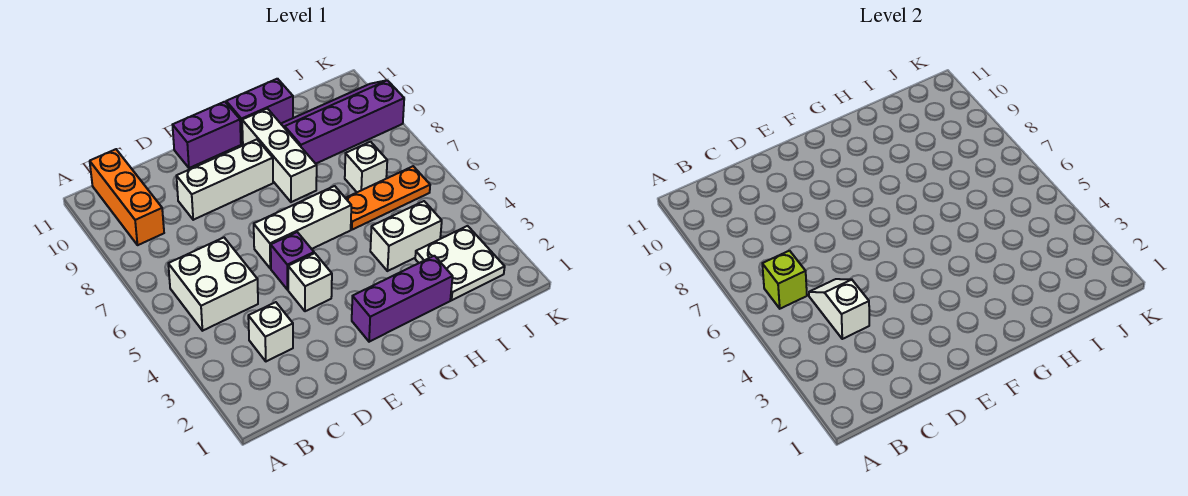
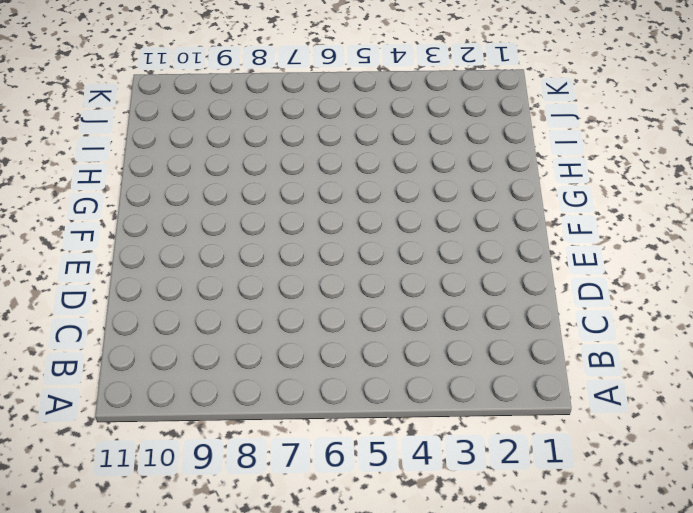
none -> white 2x2 brick [168,238,258,331]
none -> orange 1x3 brick [90,149,164,245]
none -> white 1x1 brick [248,302,293,361]

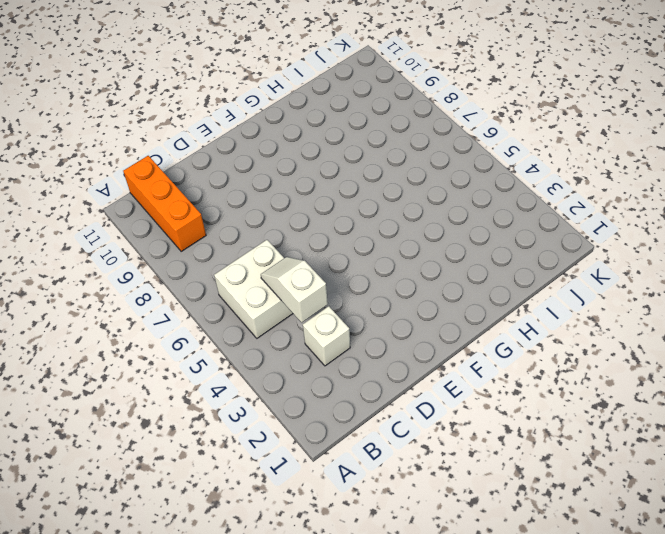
none -> white 1x3 brick [176,140,273,220]
none -> white 1x1 brick [288,253,332,311]
none -> purple 1x1 brick [271,232,314,290]

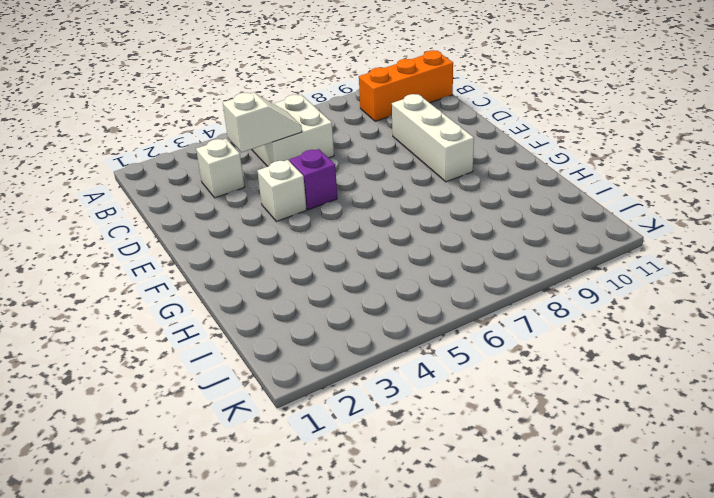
none -> white 1x3 brick [254,186,351,269]
none -> purple 1x2 brick [173,102,241,168]
none -> purple 1x3 brick [352,256,453,342]

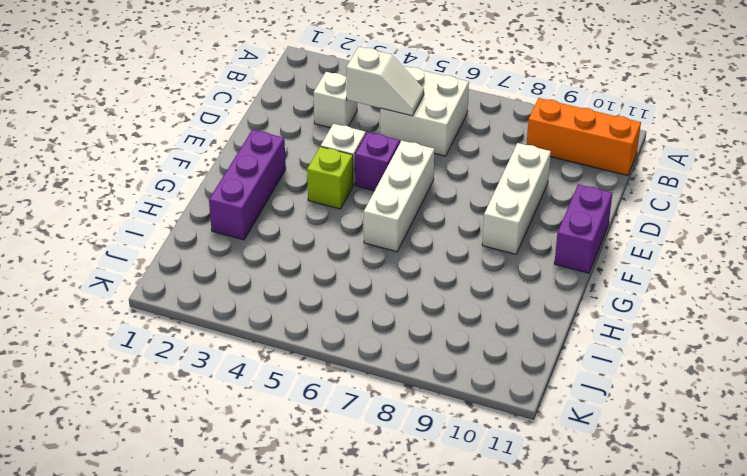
lime 1x1 brick [307,147,353,209] -> lime 1x1 brick moved to [762,251,807,309]
none -> white 1x3 brick [242,109,317,202]
none -> purple 1x2 brick [226,79,293,144]
none -> white 1x2 brick [370,201,442,271]

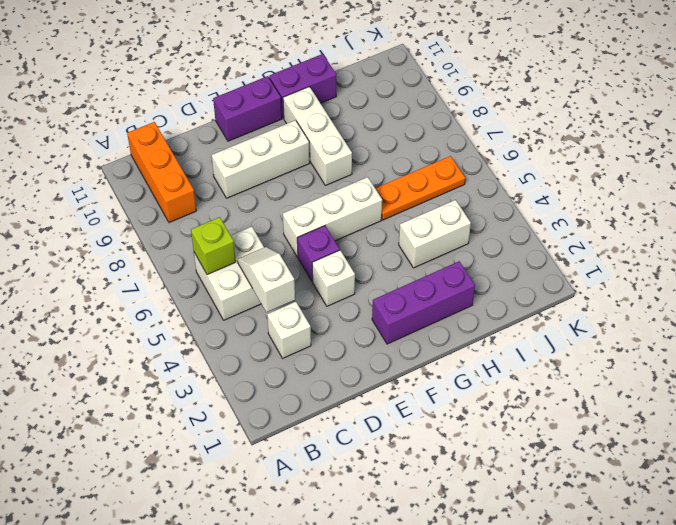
none -> purple 2x4 slope [281,80,404,164]
none -> white 2x2 plate [415,226,505,300]
none -> white 1x1 brick [345,142,387,192]

